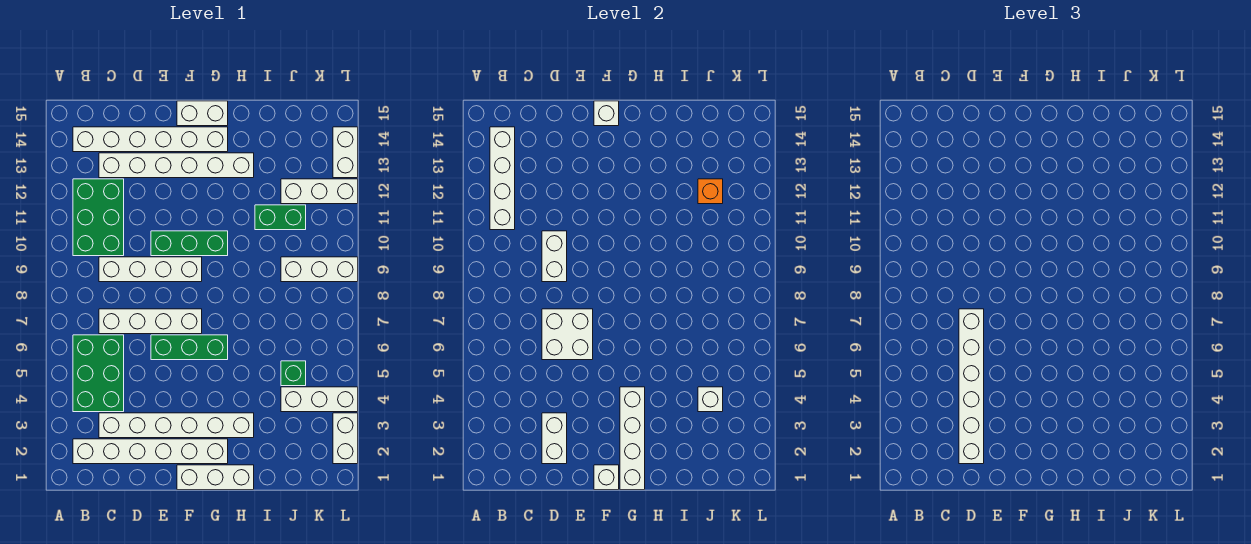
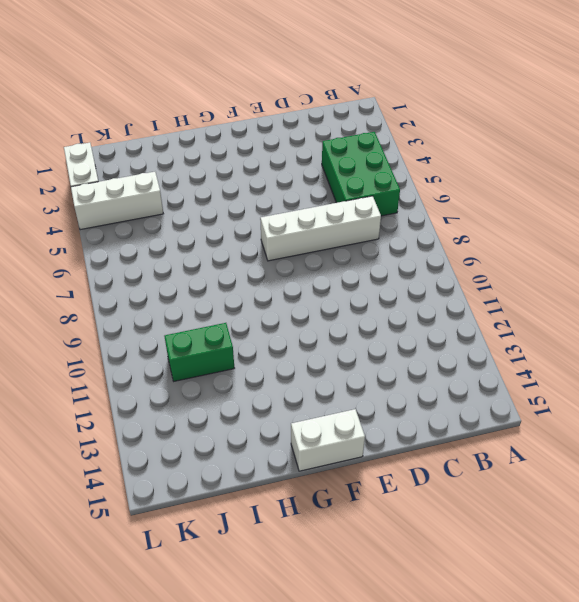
none -> white 1x6 brick [73,439,228,464]
none -> green 2x3 brick [73,179,124,256]
none -> white 1x6 brick [73,127,228,152]

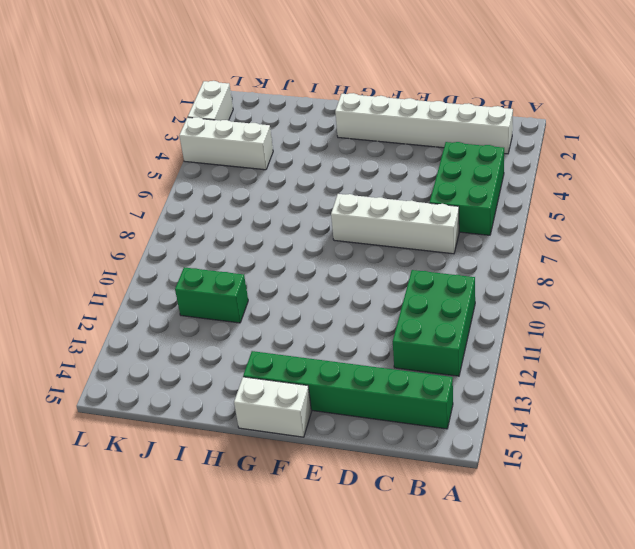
green 1x6 brick [243,351,453,429] -> white 1x6 brick [73,127,228,152]
none -> white 1x6 brick [99,413,254,438]
none -> white 1x4 brick [99,257,202,282]
none -> white 1x6 brick [99,153,254,178]

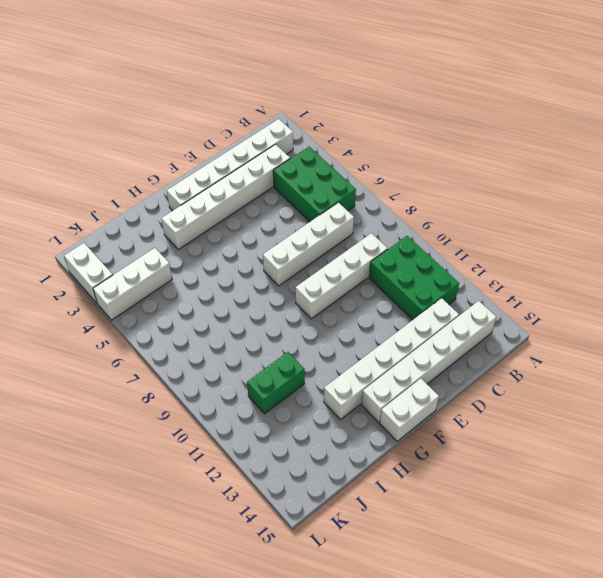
none -> green 1x3 brick [151,335,228,360]
none -> green 1x3 brick [151,231,228,256]
none -> white 1x3 brick [177,465,254,490]

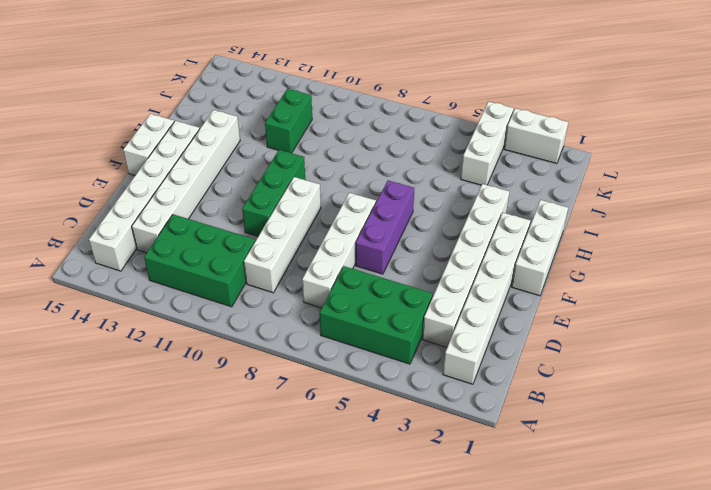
purple 1x3 brick [356,180,414,274] -> green 1x3 brick [151,335,228,360]
none -> green 1x1 brick [281,361,306,386]
none -> white 1x3 brick [281,257,358,282]
none -> white 1x3 brick [281,179,358,204]

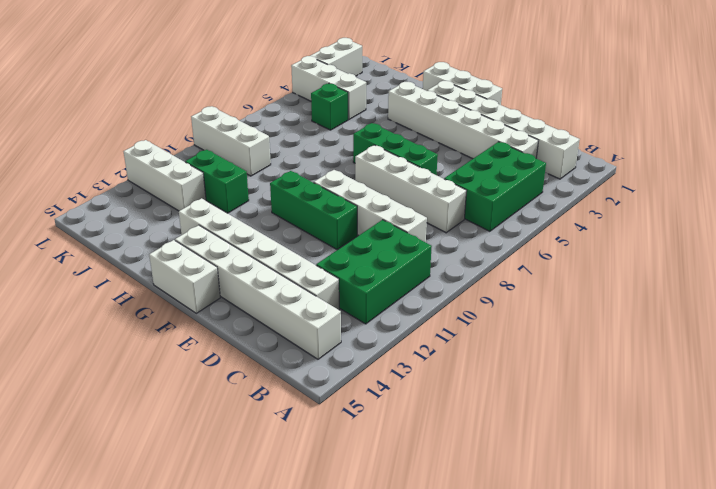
none -> white 1x2 brick [333,127,358,178]
none -> white 1x4 brick [490,127,515,230]
none -> white 1x2 brick [542,413,567,464]

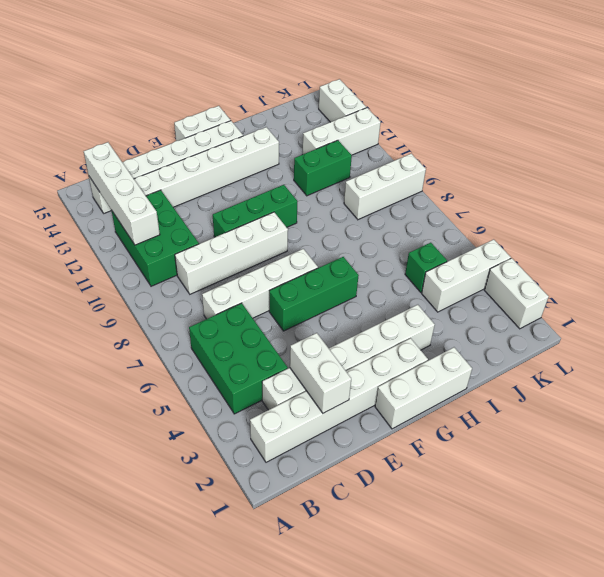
none -> white 2x2 brick [542,309,593,360]
none -> white 1x2 brick [542,231,567,282]
none -> white 1x1 brick [594,465,619,490]

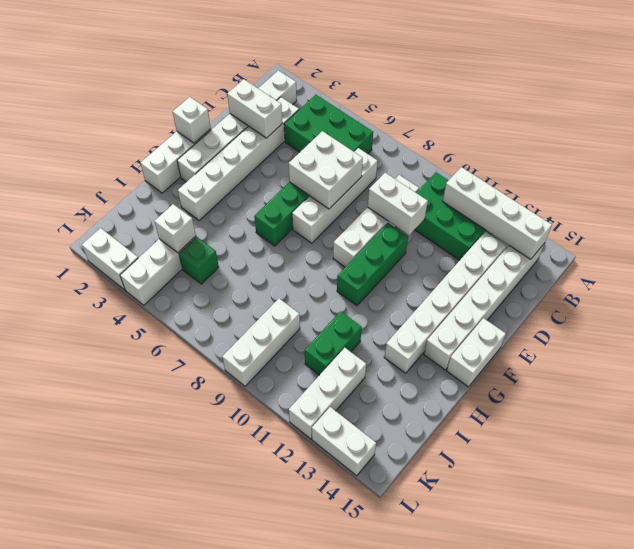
none -> white 1x1 brick [594,101,619,126]
none -> white 1x4 brick [620,387,645,490]
none -> orange 1x1 brick [698,179,723,204]

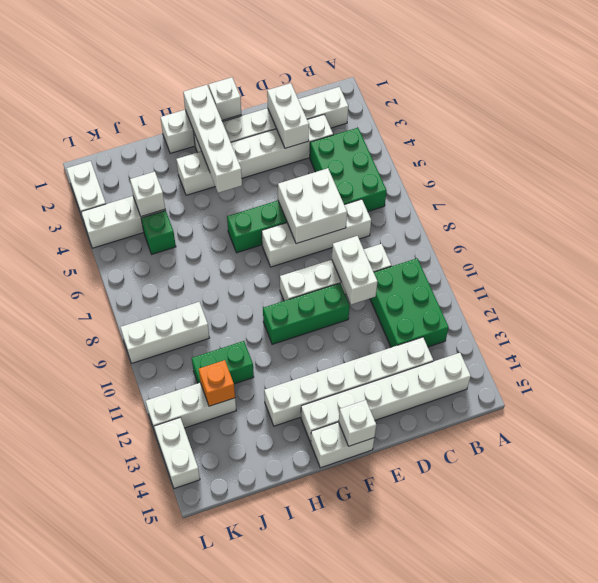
none -> white 1x4 brick [490,127,515,230]
none -> white 1x6 brick [959,309,984,464]

